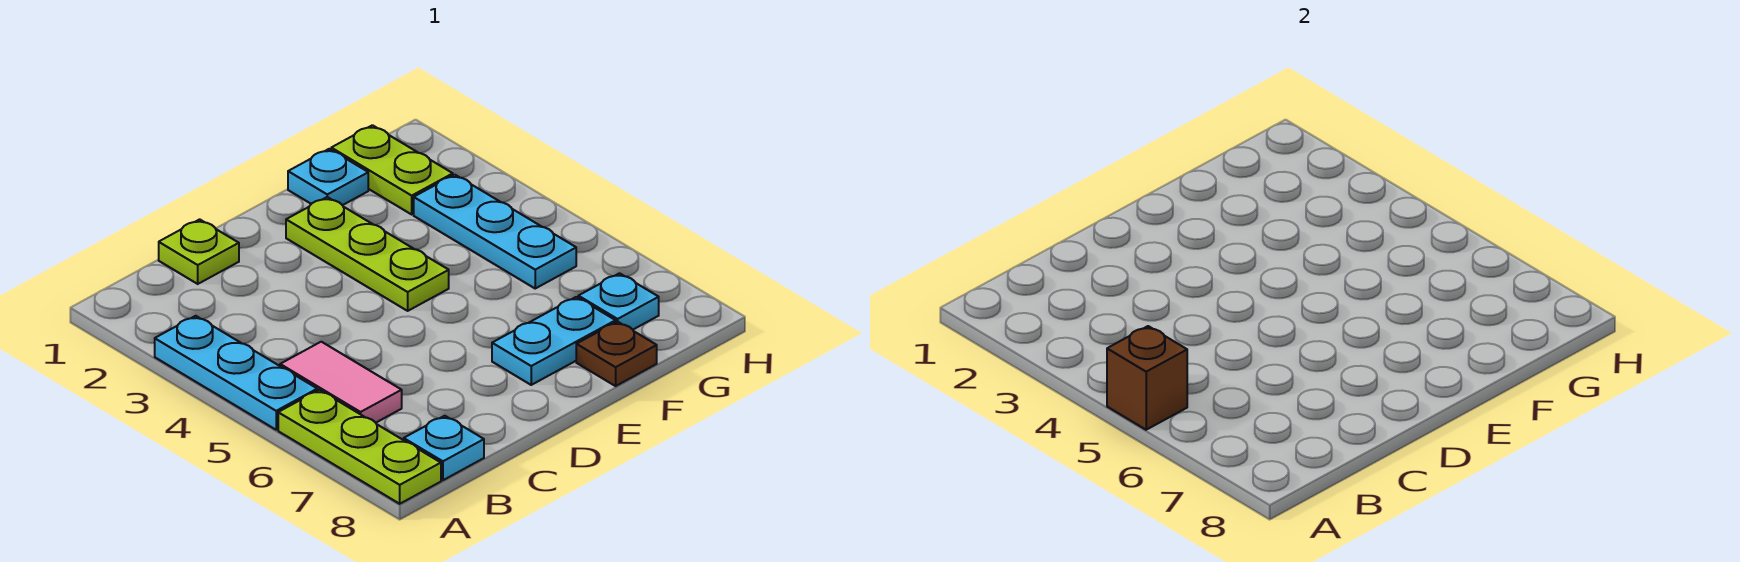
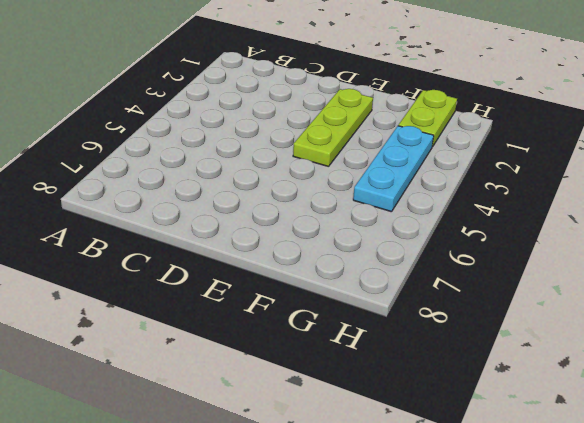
none -> cyan 1x3 plate [155,316,317,430]
none -> lime 1x3 plate [278,390,441,504]
none -> pink 1x2 tile [280,342,402,423]

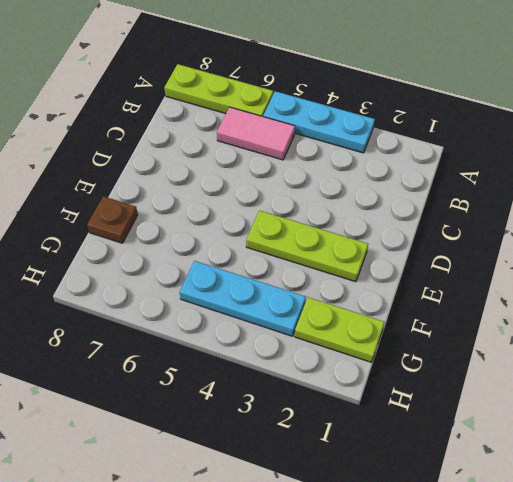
none -> cyan 1x1 plate [404,416,484,480]
none -> lime 1x1 plate [159,219,239,284]
none -> cyan 1x2 plate [492,297,616,385]

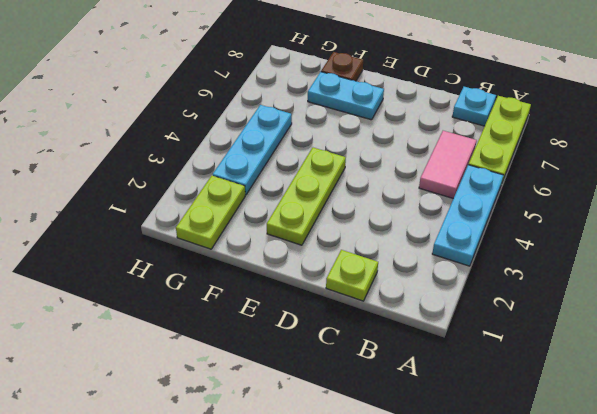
none -> cyan 1x1 plate [288,149,368,205]
none -> cyan 1x1 plate [578,273,659,329]
none -> brown 1x1 brick [1107,326,1187,430]

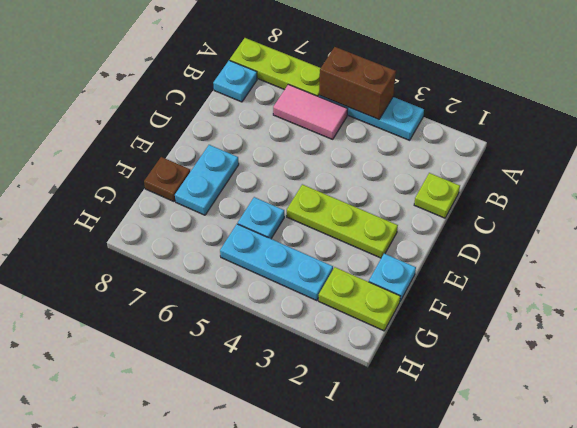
brown 1x2 brick [319,47,396,119] -> brown 1x1 brick [1107,326,1187,430]
cyan 1x1 plate [238,197,284,239] -> cyan 1x1 plate moved to [578,273,659,329]

